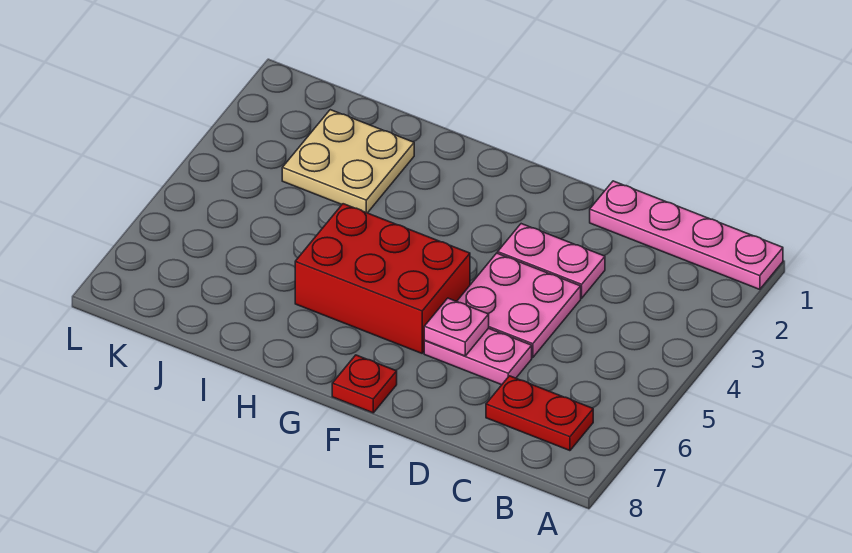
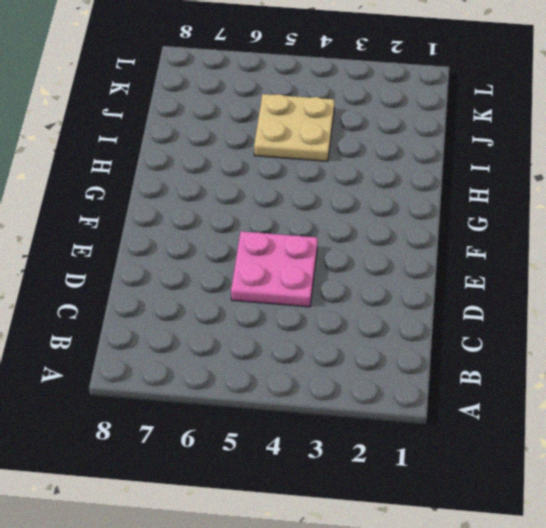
tan 2x2 plate [254,94,334,161] -> tan 2x2 plate moved to [282,110,414,213]
none -> pink 1x4 plate [590,181,783,289]
none -> red 1x2 plate [486,376,593,451]

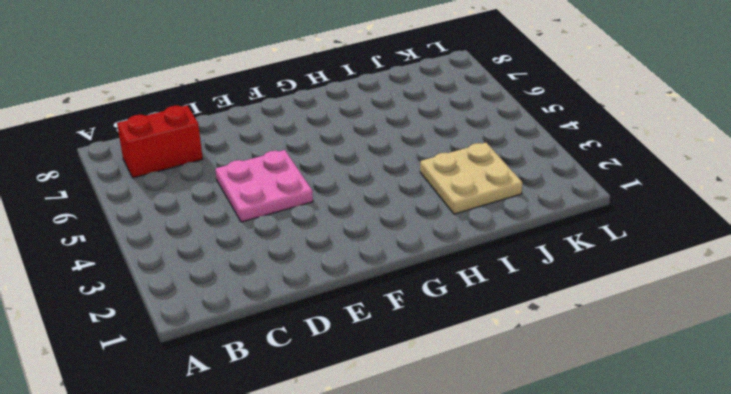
red 1x2 brick [117,105,203,178] -> red 1x2 plate [486,376,593,451]
none -> pink 1x4 plate [590,181,783,289]
none -> pink 1x2 plate [498,224,605,298]

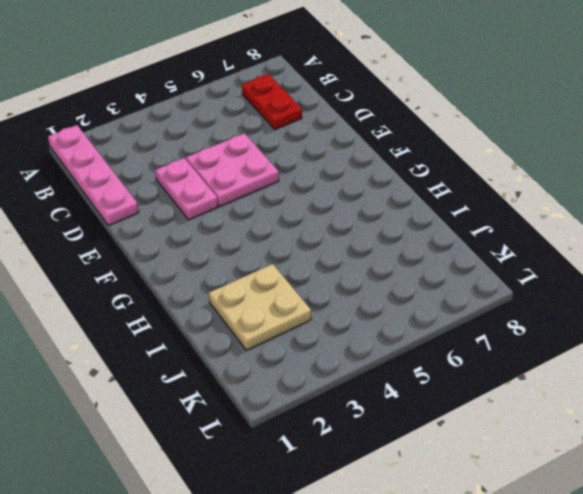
none -> pink 1x2 plate [424,328,532,385]
none -> red 2x3 brick [295,204,470,353]

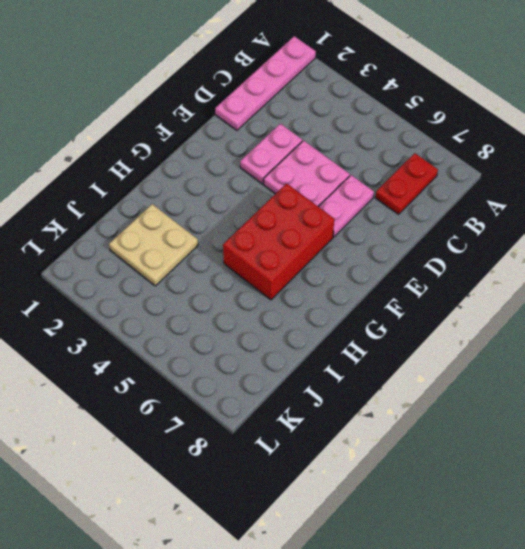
none -> red 1x1 plate [332,355,397,413]
none -> pink 1x1 plate [424,298,489,356]

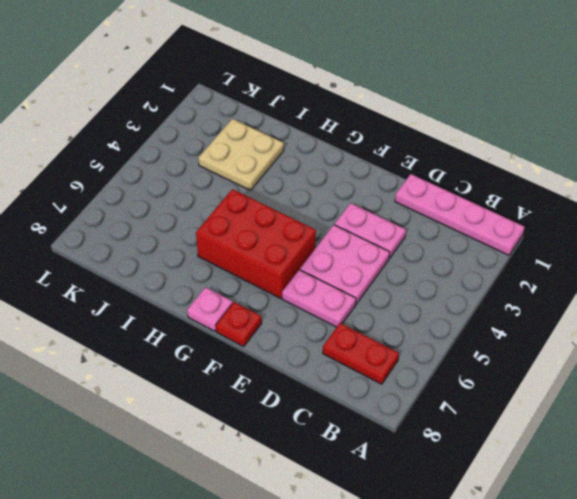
pink 1x1 plate [187,287,233,331] -> pink 1x1 plate moved to [424,298,489,356]

